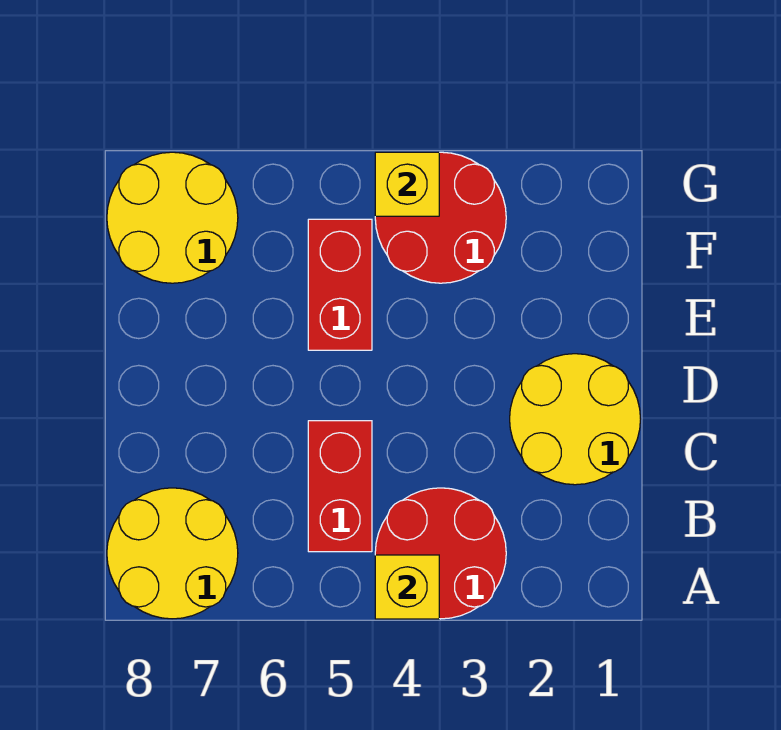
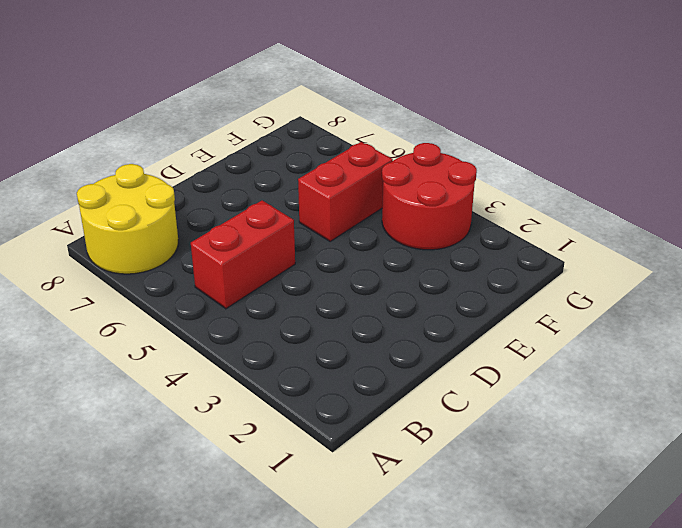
none -> red 2x2 round brick [375,488,506,619]
none -> yellow 2x2 round brick [510,354,641,485]

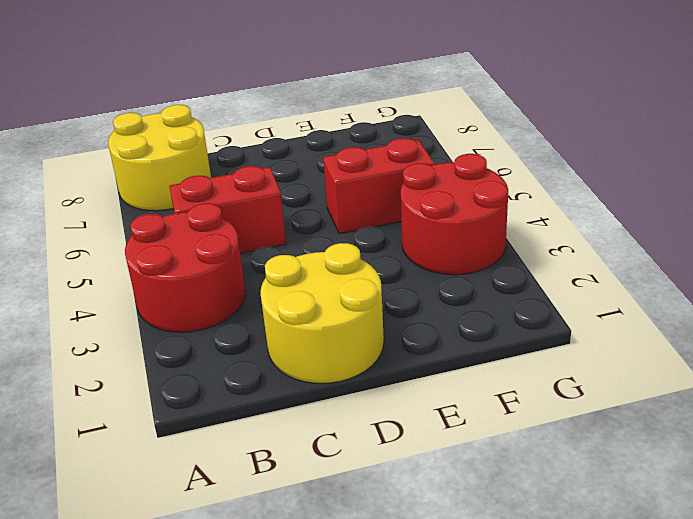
none -> yellow 2x2 round brick [107,152,238,283]
none -> yellow 1x1 brick [375,555,439,619]

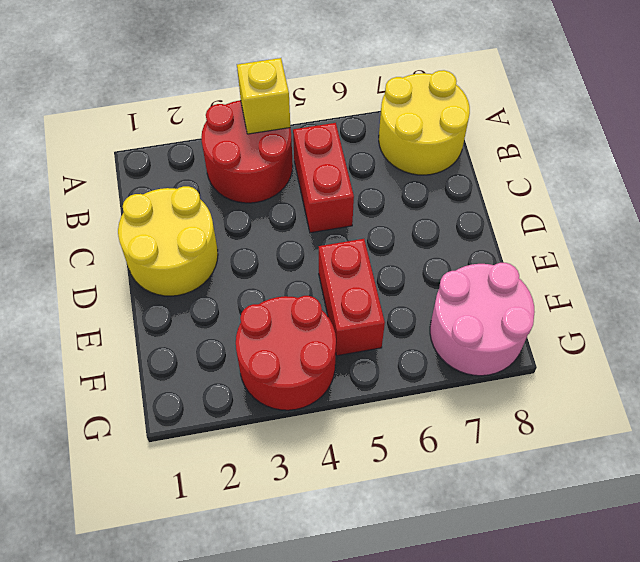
pink 2x2 round brick [430,263,535,376] -> yellow 2x2 round brick [107,152,238,283]
none -> yellow 1x1 brick [375,152,439,216]

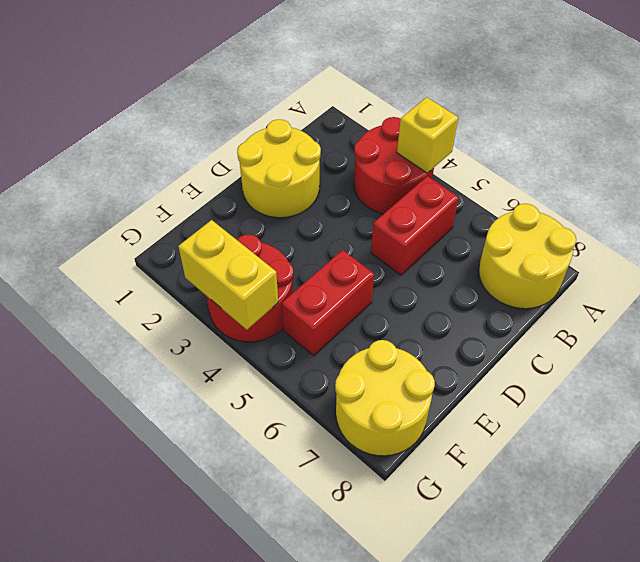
yellow 1x2 brick [178,220,278,330] -> yellow 1x1 brick [375,152,439,216]

